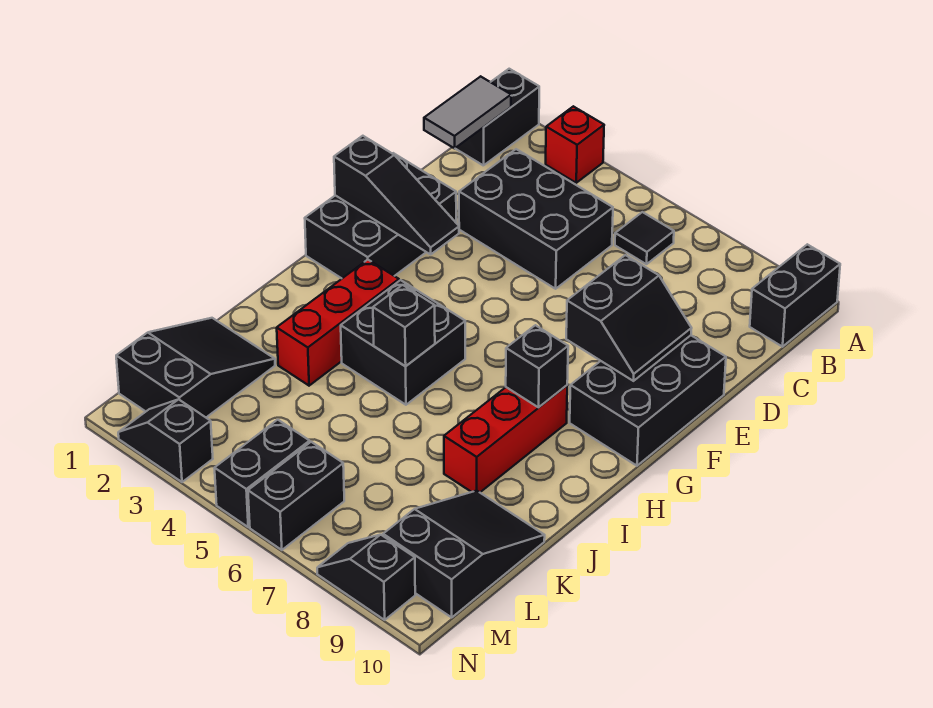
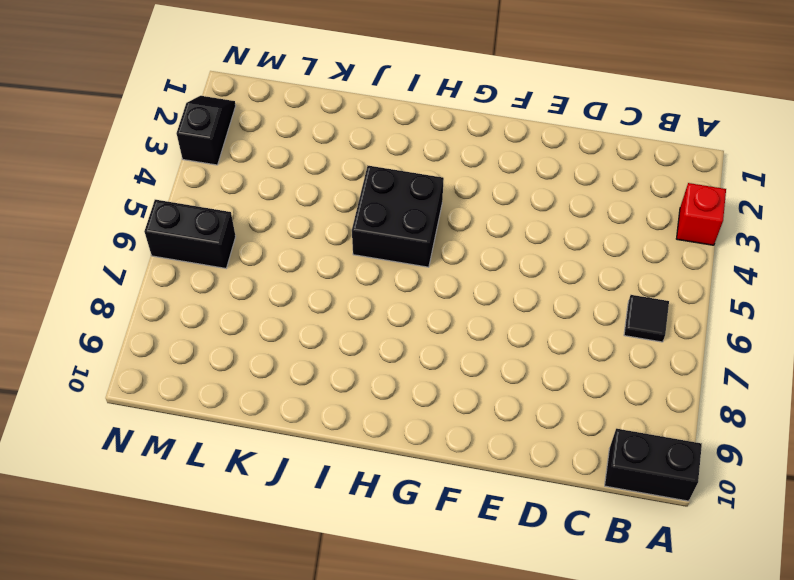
none -> black 1x2 brick [455,69,539,165]
none -> black 2x3 brick [459,149,613,289]
none -> black 2x3 brick [305,153,456,278]

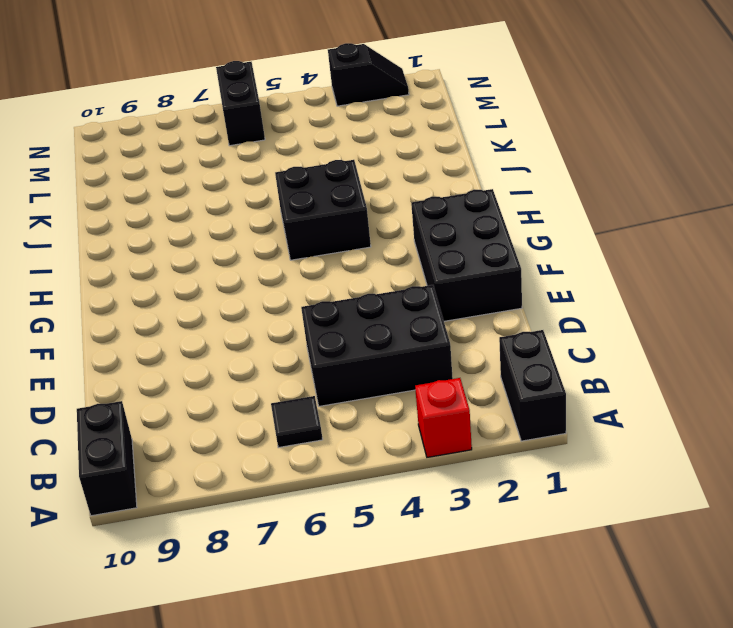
none -> black 2x3 brick [570,335,726,466]
none -> red 1x3 brick [277,260,399,386]
none -> red 1x3 brick [444,385,567,492]

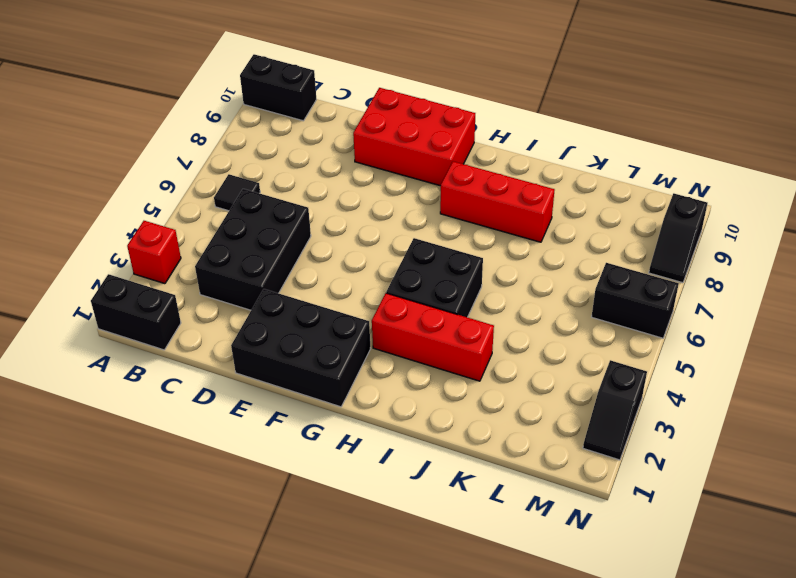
red 2x3 brick [353,88,475,186] -> black 2x3 brick [570,335,726,466]
none -> black 2x3 slope [116,318,275,417]
none -> black 2x3 slope [383,491,545,617]
none -> black 1x2 brick [215,420,310,527]

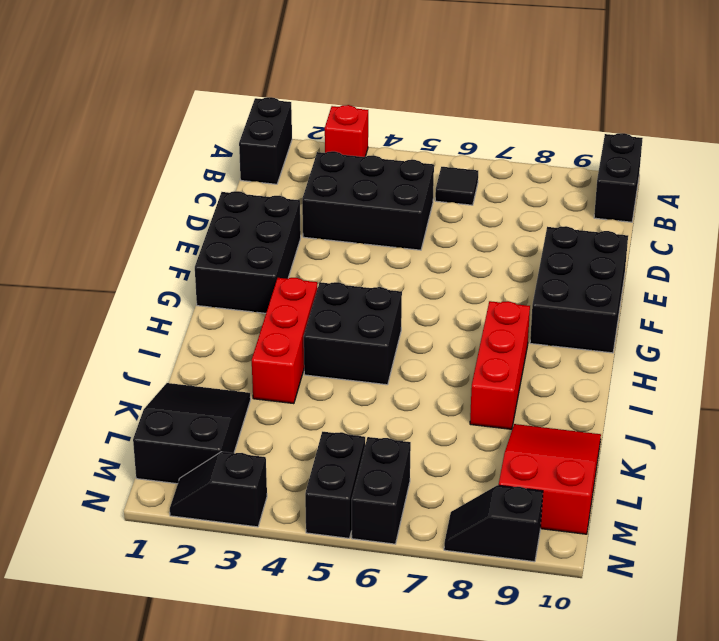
red 2x3 slope [499,424,601,534] -> black 2x3 slope [383,491,545,617]
none -> grey 1x2 tile [424,76,511,148]
none -> black 2x2 slope [566,255,692,381]
none -> black 1x3 slope [334,136,459,254]

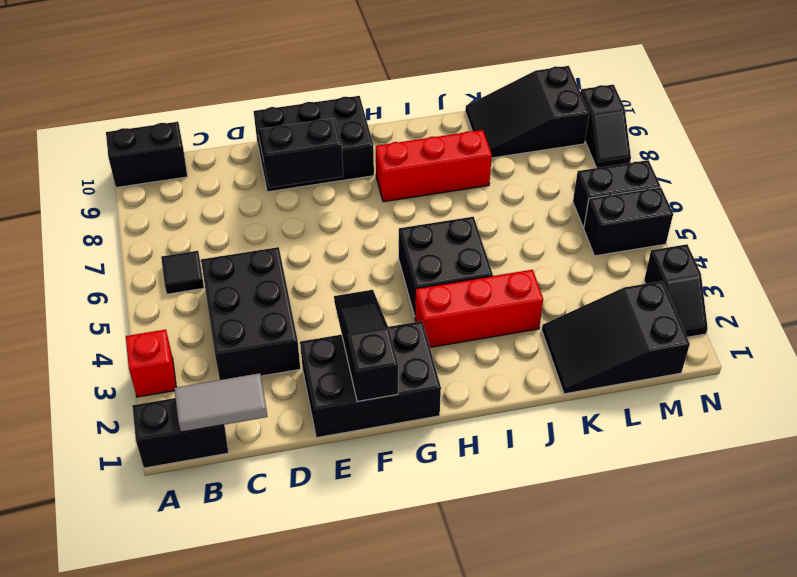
none -> black 1x1 brick [506,325,568,407]
none -> black 1x1 brick [373,285,435,366]

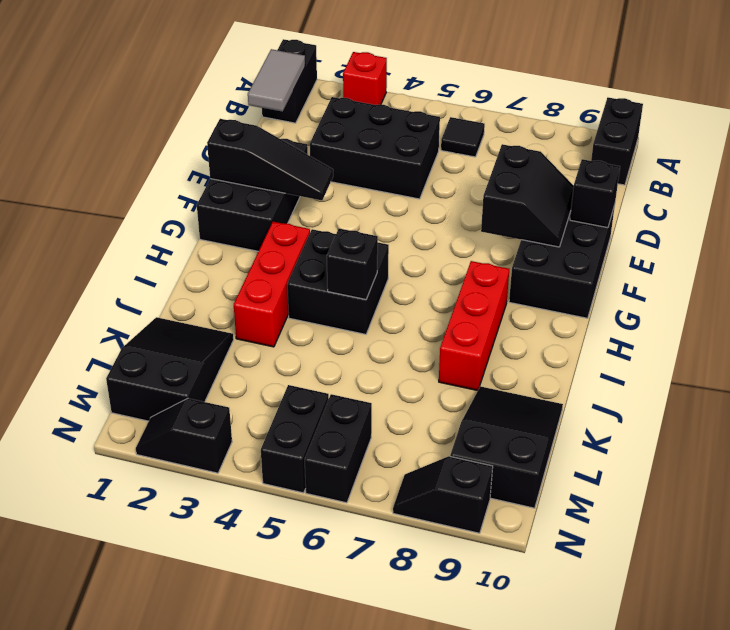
black 1x1 brick [570,159,620,228] -> black 1x1 brick moved to [506,325,568,407]

